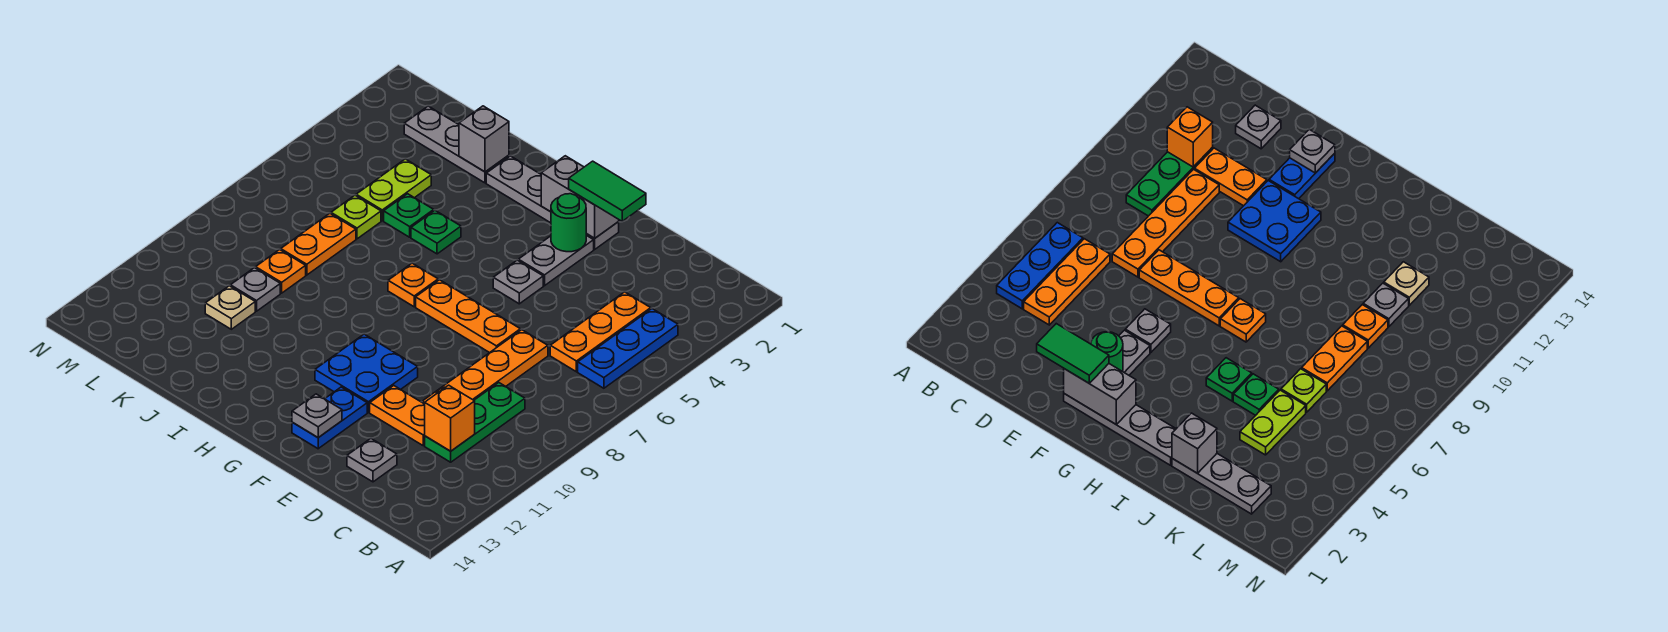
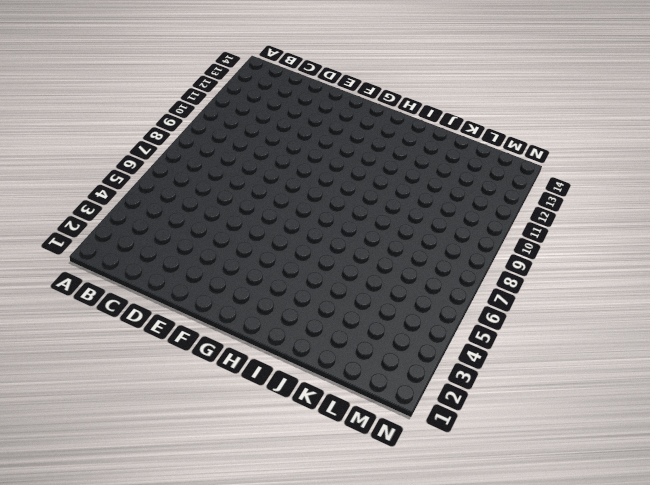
none -> blue 1x3 plate [578,309,678,388]
none -> orange 1x3 plate [550,292,651,372]
none -> green 1x3 plate [425,383,525,462]

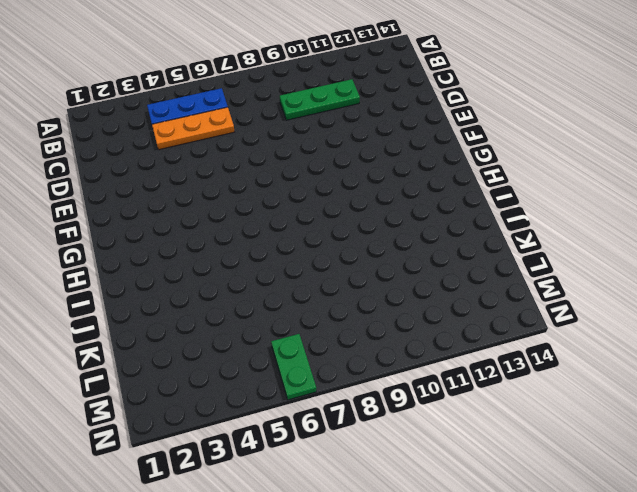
green 1x2 plate [271,334,316,400] -> none
none -> orange 1x4 plate [422,330,548,404]
none -> orange 1x2 plate [370,386,425,446]
none -> grey 1x1 plate [347,439,397,482]

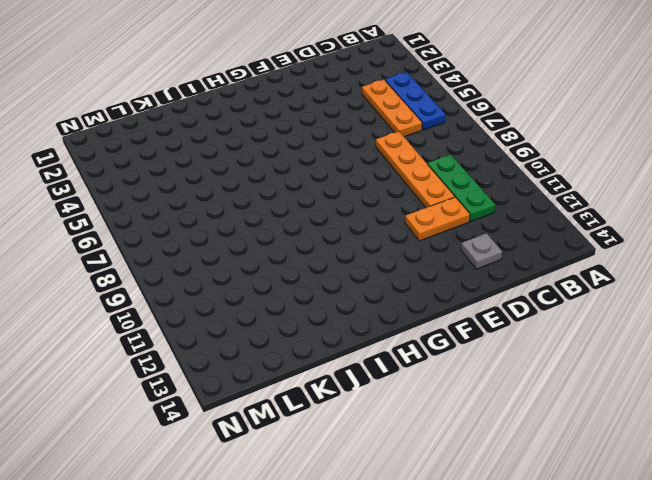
none -> orange 1x3 plate [416,280,520,353]
none -> grey 1x4 plate [486,156,619,249]
none -> grey 1x2 plate [518,235,594,286]

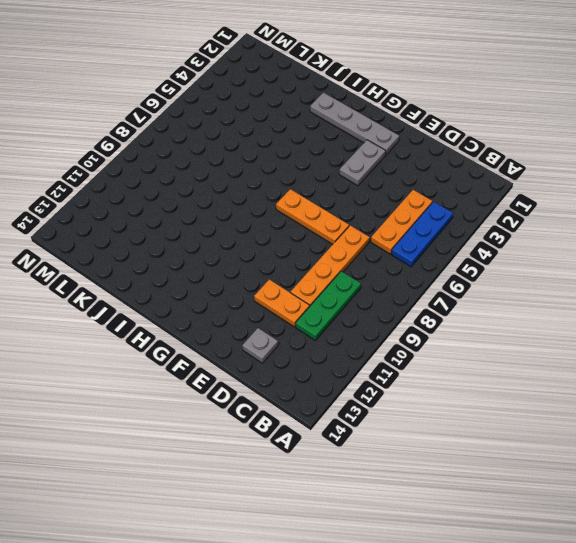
none -> grey 1x1 plate [493,260,543,304]
none -> blue 2x2 plate [315,334,418,412]
none -> blue 1x2 plate [292,387,367,449]

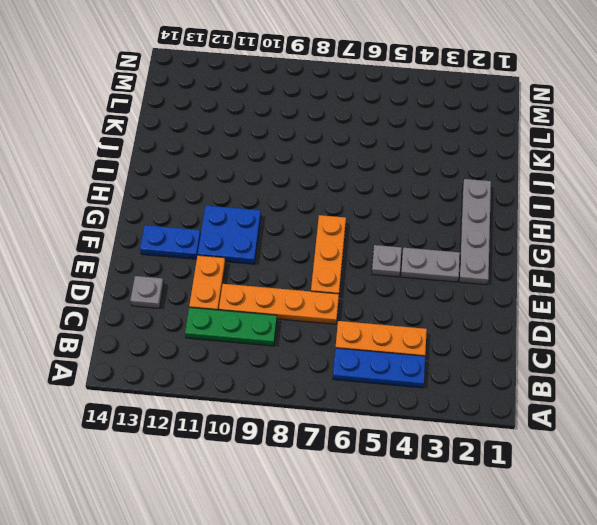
none -> orange 1x1 plate [388,263,438,307]
none -> green 1x1 plate [411,211,461,254]
none -> grey 1x3 plate [404,106,509,183]

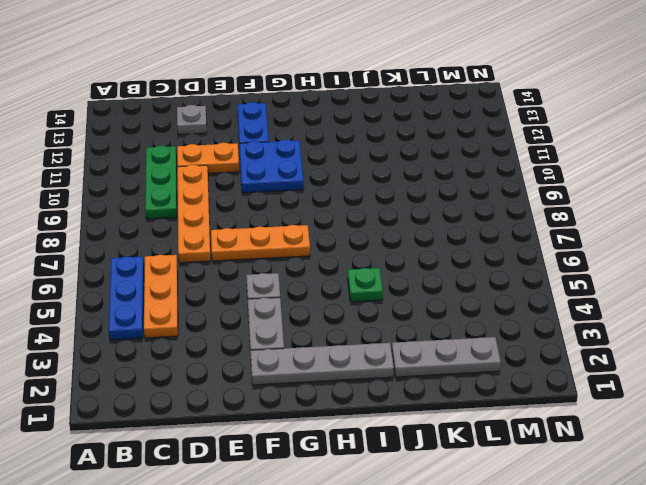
none -> orange 1x1 plate [388,263,438,307]
none -> green 1x1 plate [384,194,434,237]
none -> lime 1x2 plate [356,159,431,221]

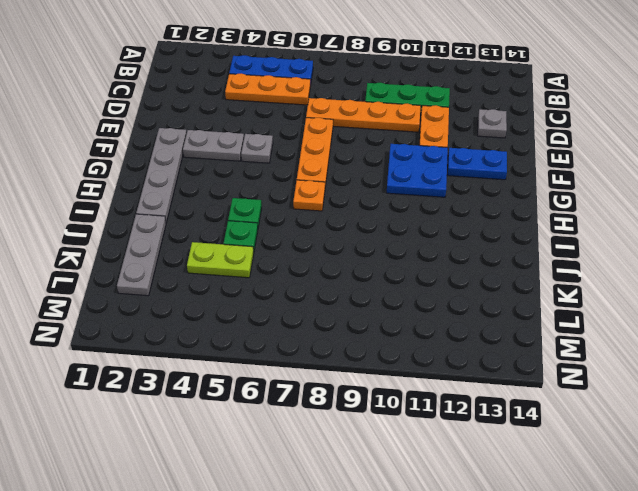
none -> lime 1x1 plate [331,195,381,239]
none -> orange 1x2 plate [281,213,356,275]
none -> orange 1x1 plate [256,250,306,293]

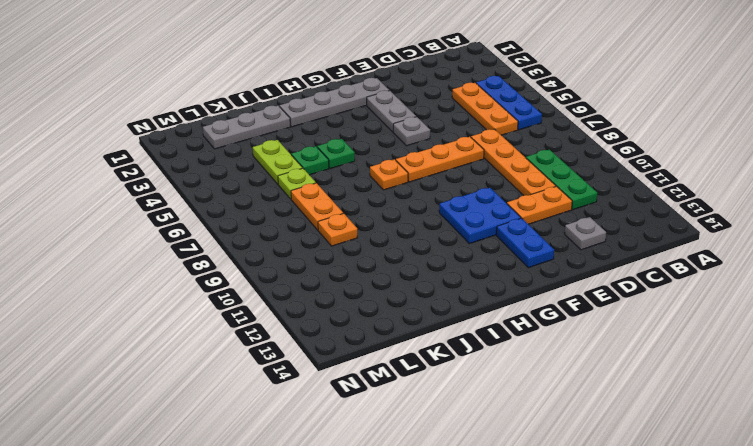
none -> grey 1x1 plate [230,268,280,311]
none -> tan 1x1 plate [205,286,255,329]
none -> orange 1x1 brick [425,385,475,451]

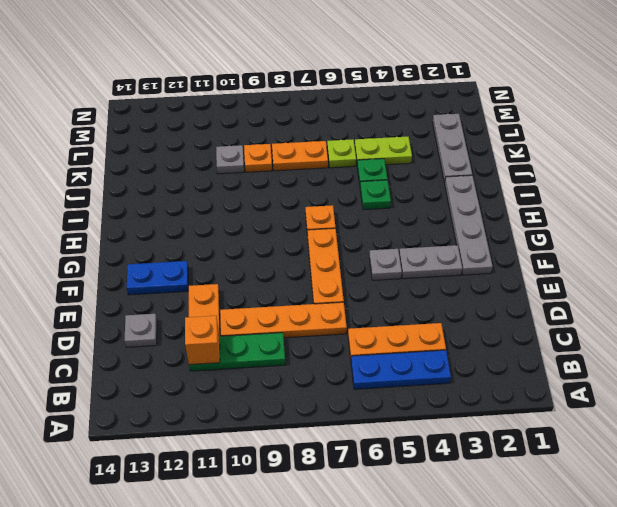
none -> blue 2x2 plate [315,334,418,412]
none -> tan 1x1 plate [205,286,255,329]
none -> grey 1x2 brick [541,156,619,238]

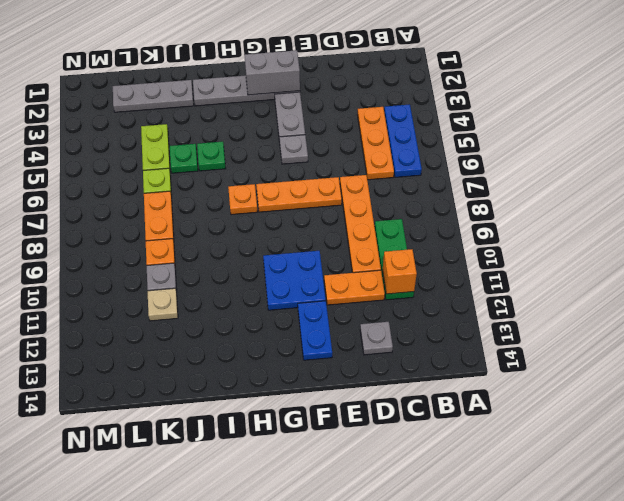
none -> green 1x1 round brick [551,194,586,252]
none -> grey 1x1 plate [292,394,342,438]
none -> grey 1x1 brick [459,106,509,172]

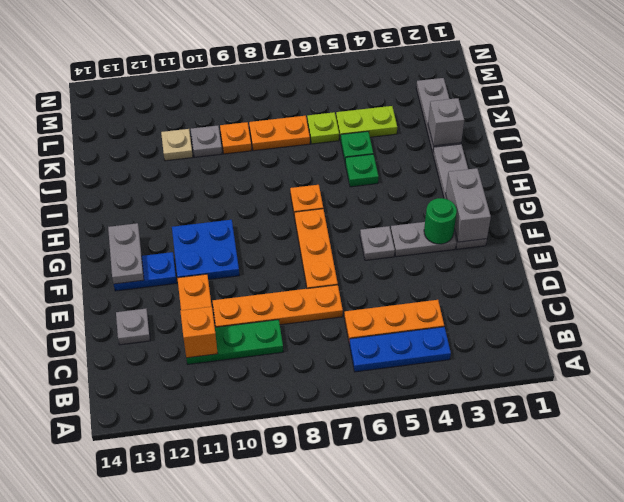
grey 1x2 plate [108,223,144,284] -> grey 1x1 plate [292,394,342,438]
none -> green 1x2 tile [569,161,646,221]

